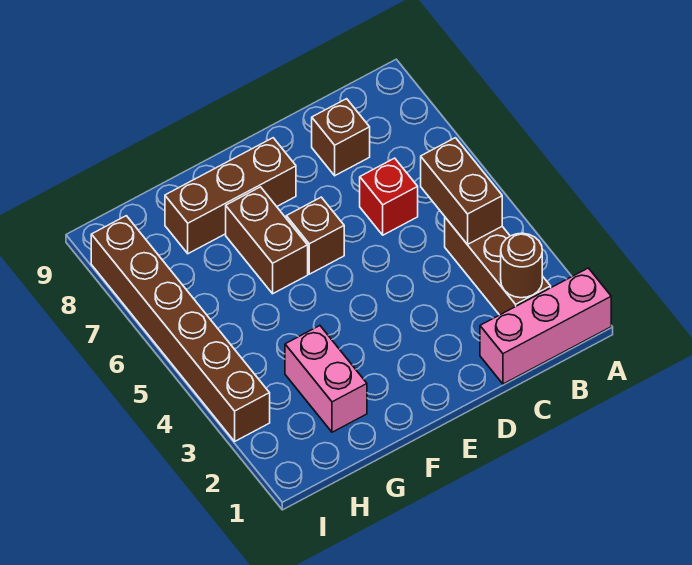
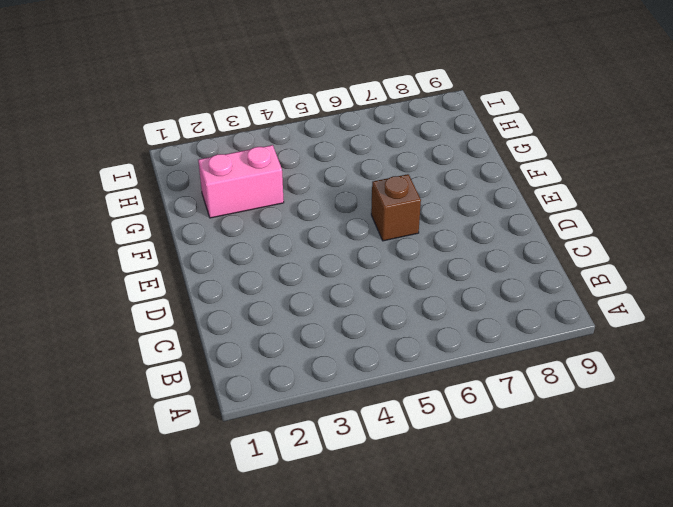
none -> pink 1x3 brick [480,268,611,384]
none -> brown 1x3 brick [445,218,551,315]

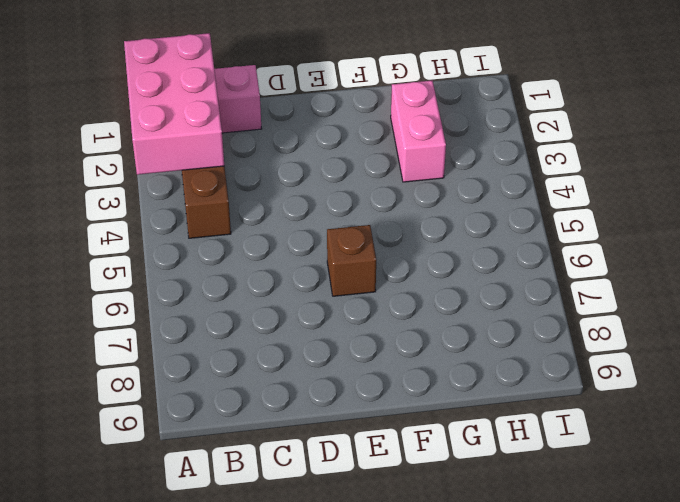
pink 2x3 brick [124,33,224,175] -> brown 1x1 round brick [501,233,542,298]
none -> red 1x1 brick [360,158,418,235]
none -> brown 1x1 brick [312,99,370,176]

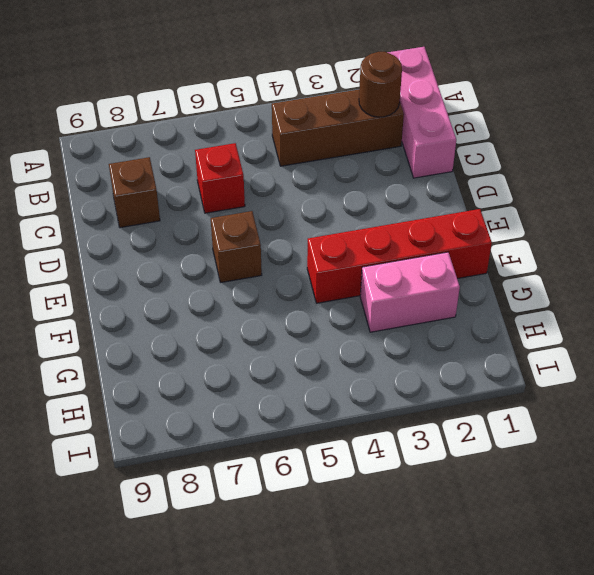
red 1x4 brick [307,209,492,303] -> none
none -> brown 1x3 brick [165,138,296,254]
none -> brown 1x2 brick [226,187,308,294]

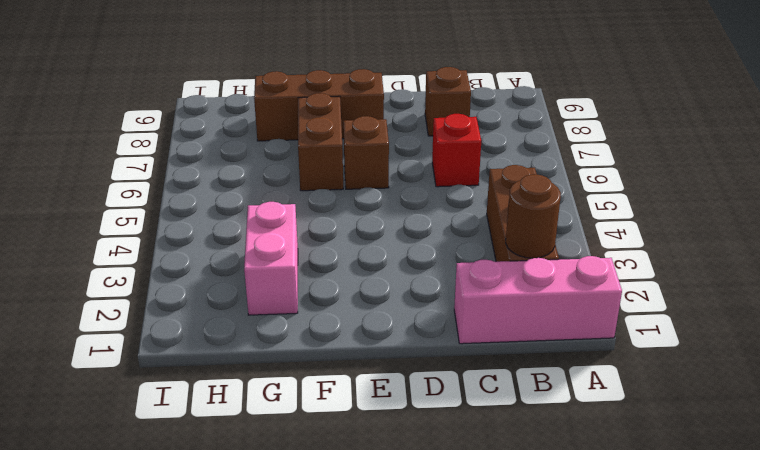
none -> brown 1x6 brick [91,216,270,441]
none -> brown 1x2 brick [421,138,502,245]

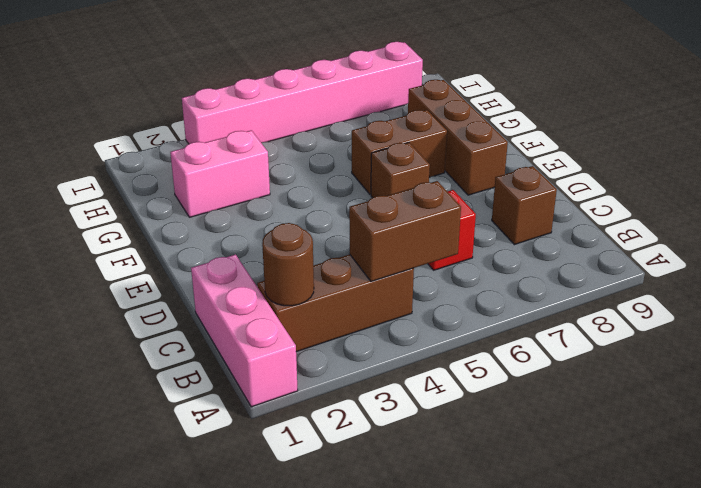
pink 1x6 brick [182,42,423,144] -> brown 1x6 brick [91,216,270,441]

